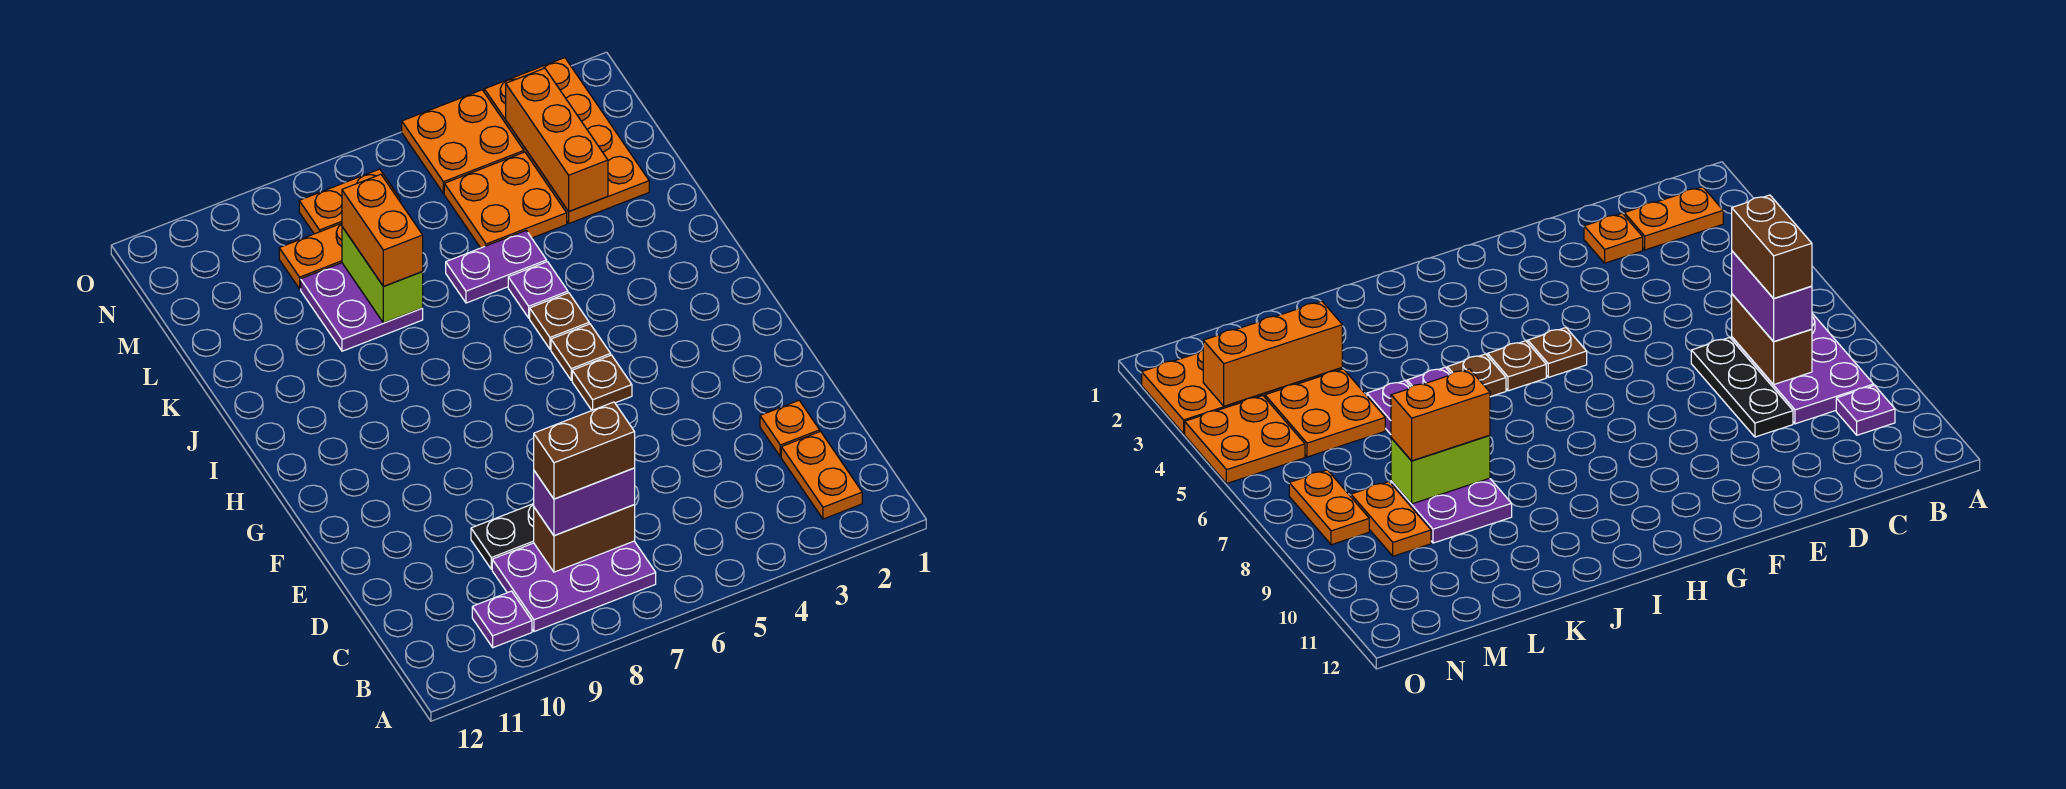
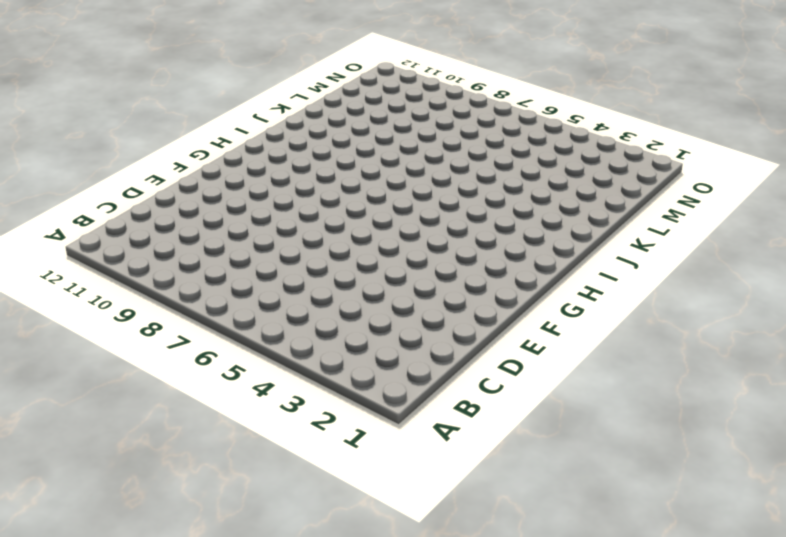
none -> orange 1x2 plate [781,432,862,519]
none -> purple 2x3 plate [492,541,656,632]
none -> purple 1x1 plate [472,591,532,648]

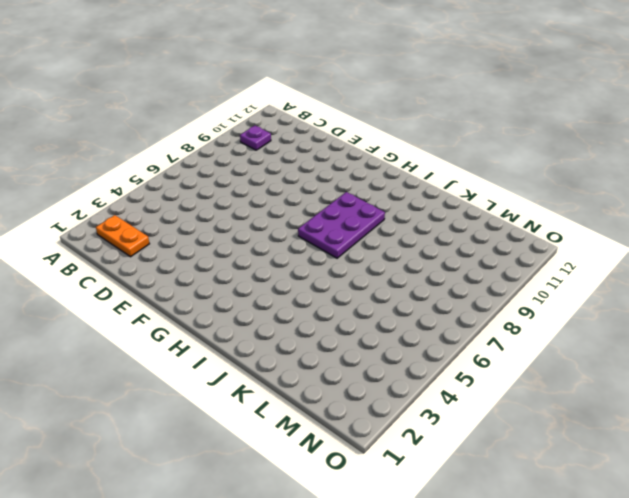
purple 2x3 plate [298,192,385,258] -> purple 2x3 plate moved to [492,541,656,632]
none -> orange 1x1 plate [760,400,820,457]
none -> black 1x3 plate [471,504,534,569]
none -> brown 1x1 plate [572,355,632,410]

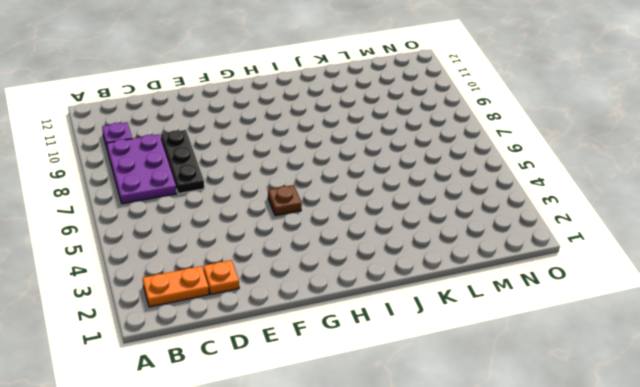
none -> brown 1x1 plate [551,324,611,380]
none -> brown 1x1 plate [530,293,589,349]
none -> purple 1x1 plate [508,262,568,318]

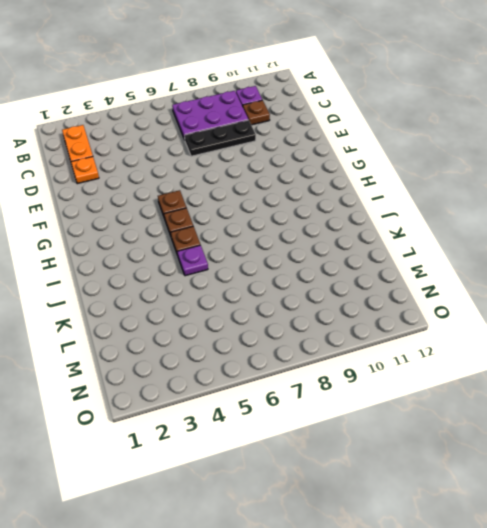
brown 1x1 plate [243,100,270,125] -> none
none -> purple 1x2 plate [446,231,547,303]
none -> purple 2x2 plate [301,263,423,351]
none -> orange 2x4 plate [484,58,649,223]

